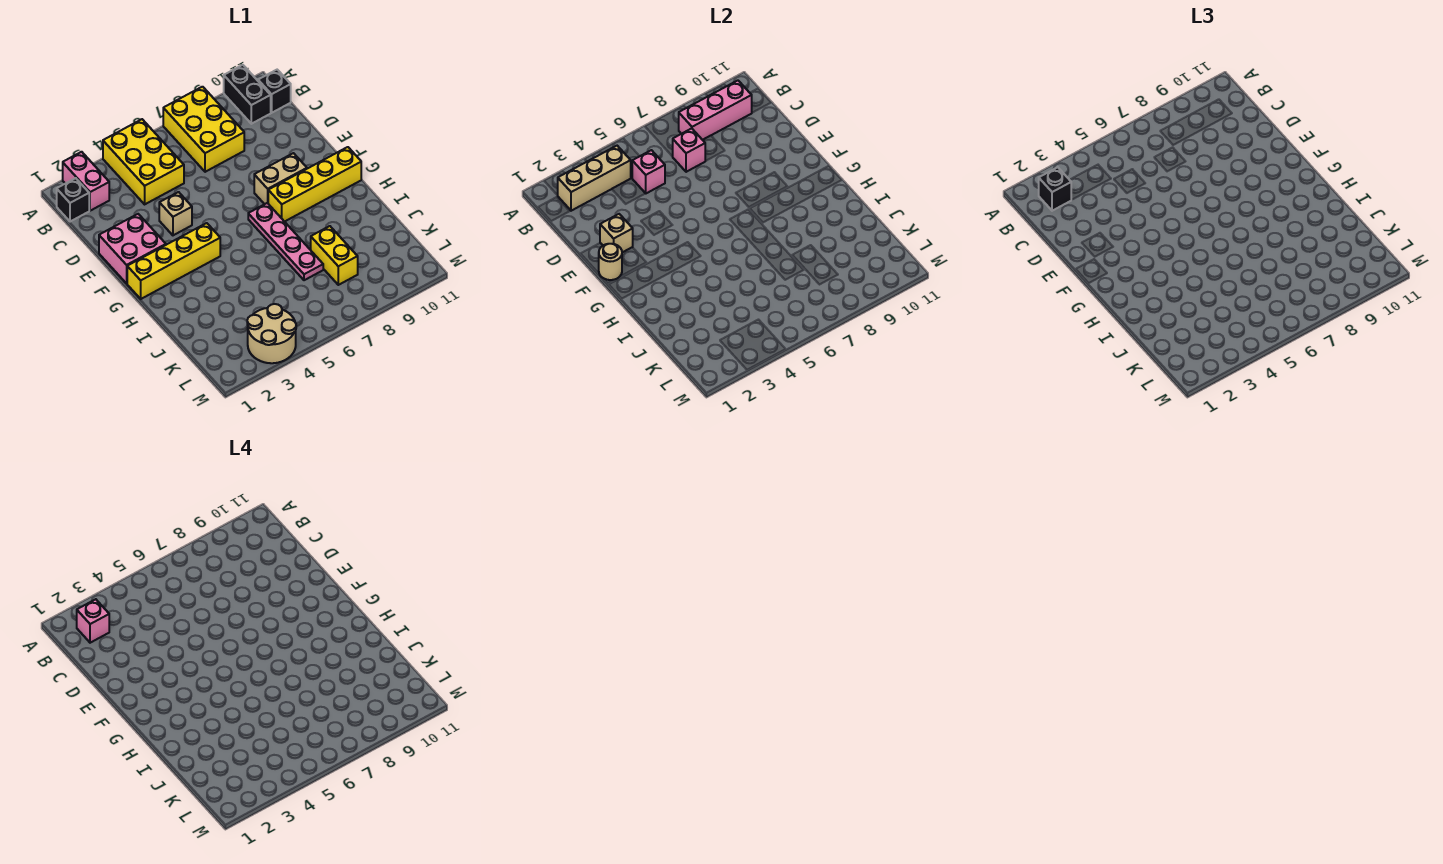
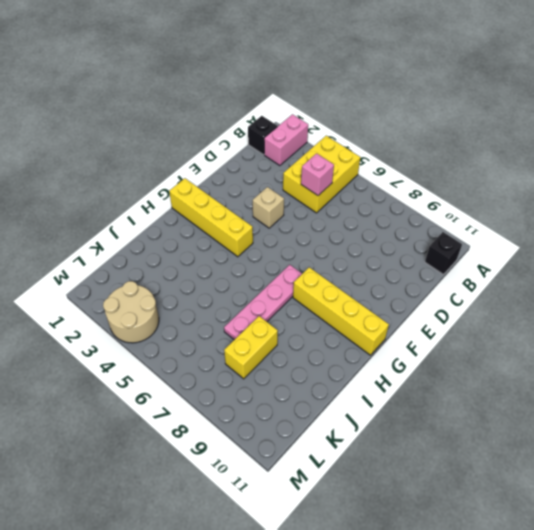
none -> yellow 2x3 brick [163,87,244,172]
none -> black 1x2 brick [224,65,271,124]
none -> pink 2x2 brick [99,214,166,283]

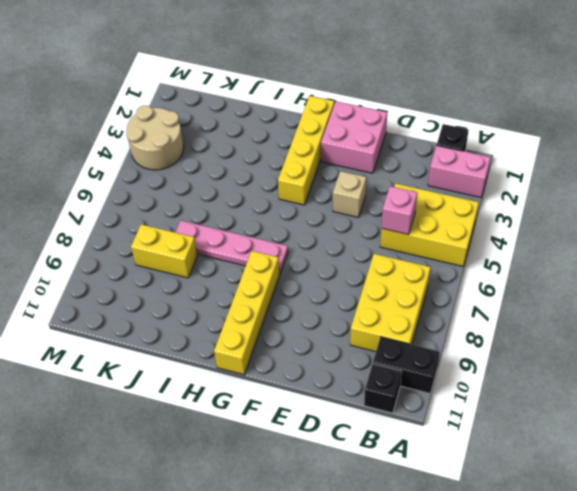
yellow 2x3 brick [350,254,431,352] -> yellow 2x3 brick turned to [163,87,244,172]
none -> tan 1x2 brick [254,153,307,204]
none -> tan 1x3 brick [558,146,631,211]
none -> pink 1x3 brick [679,80,752,140]

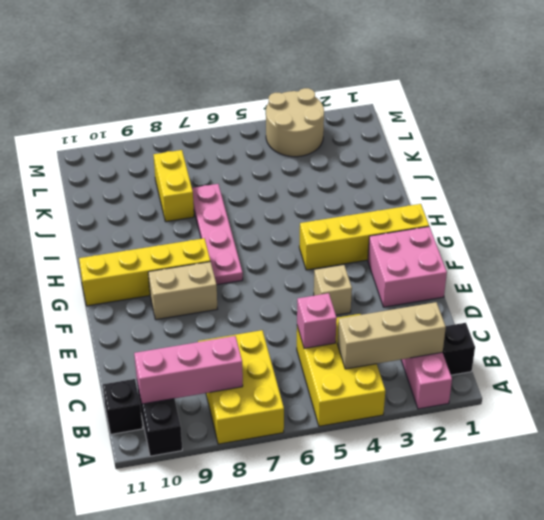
none -> pink 1x1 brick [672,128,705,172]
none -> tan 1x1 brick [600,214,633,252]
none -> tan 1x1 round brick [599,244,622,280]

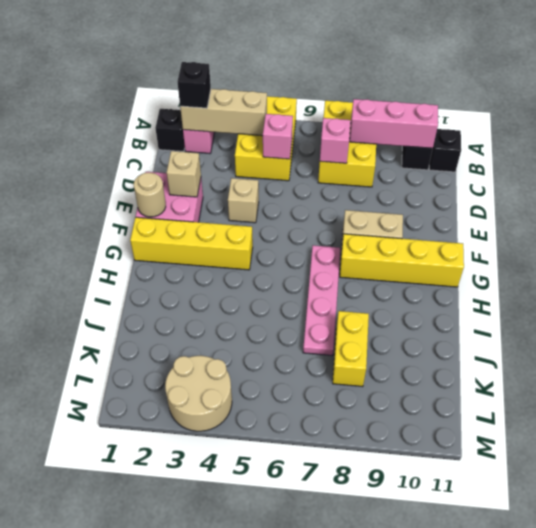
none -> pink 1x1 brick [77,599,109,643]

